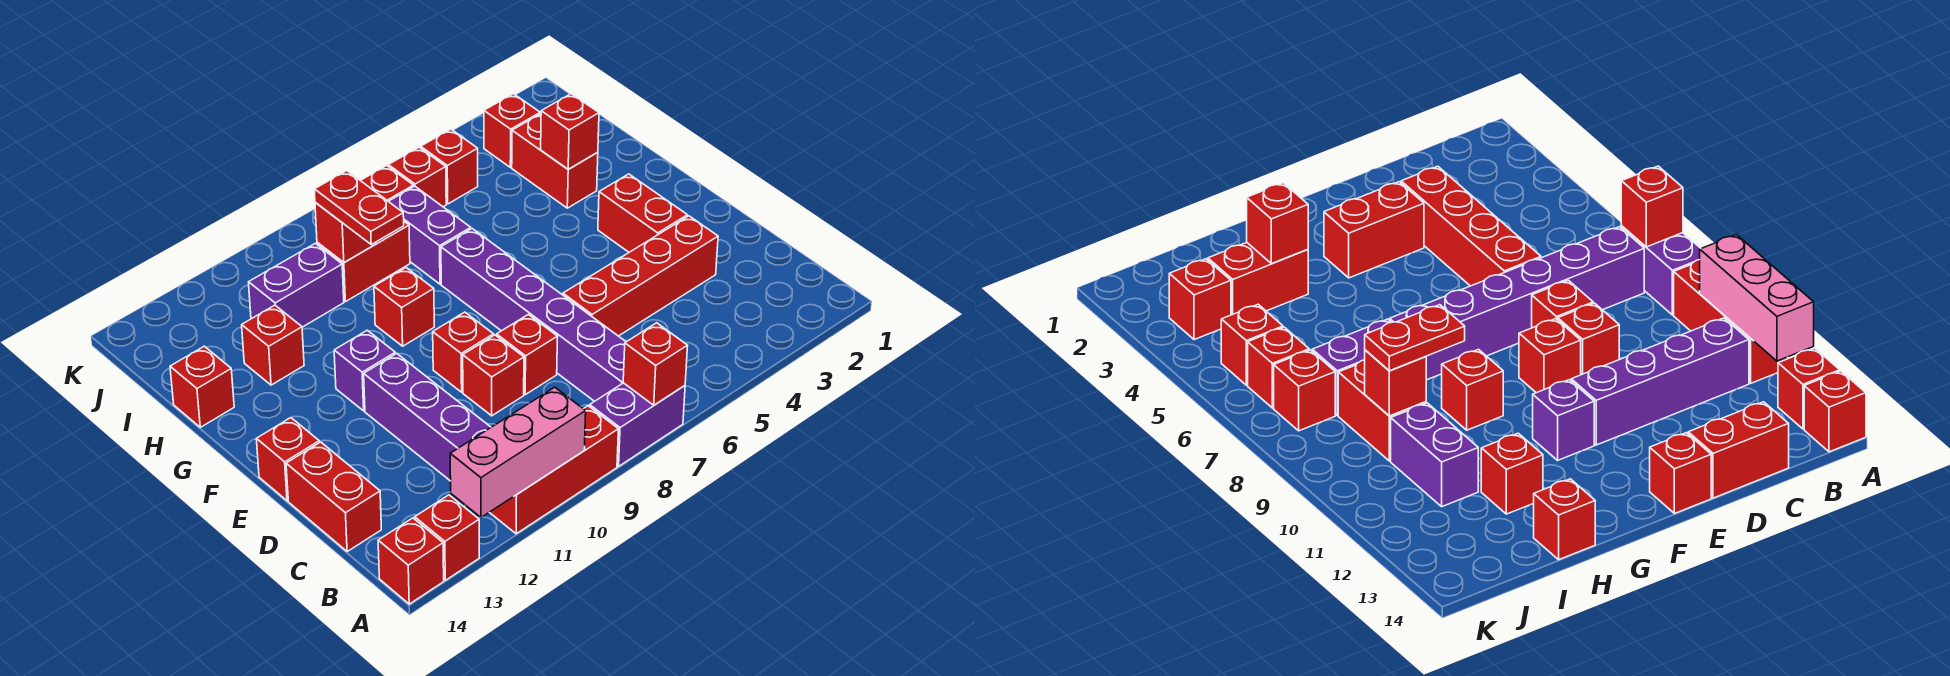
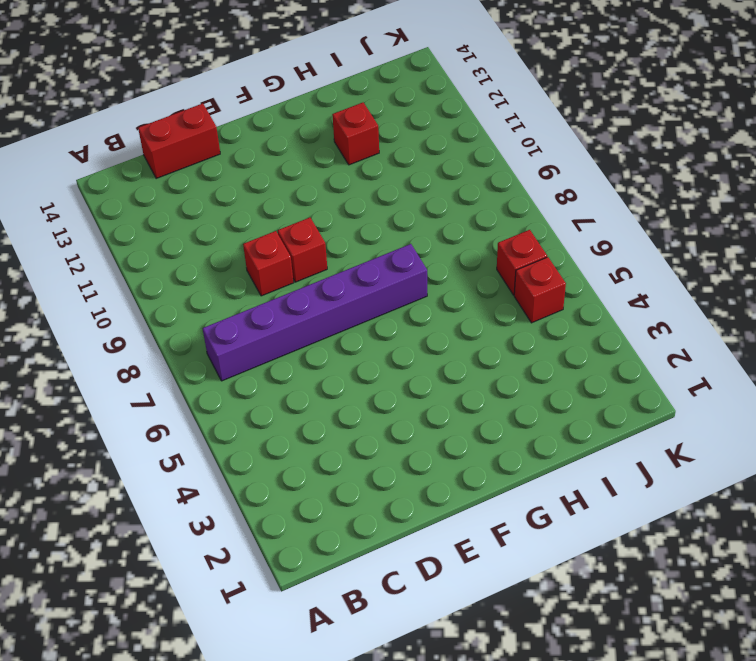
none -> purple 1x2 brick [590,383,685,466]
none -> red 1x3 brick [490,406,618,534]
none -> red 1x1 brick [415,495,479,580]
none -> red 1x1 brick [378,518,444,604]

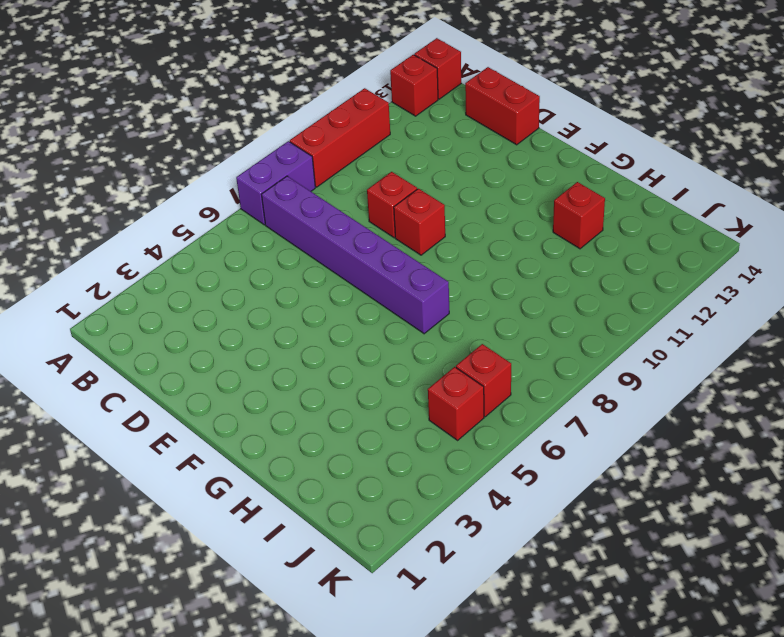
none -> purple 1x4 brick [364,353,491,481]
none -> red 1x4 brick [563,216,718,336]
none -> red 1x1 brick [497,315,558,394]
none -> red 1x2 brick [598,174,687,252]

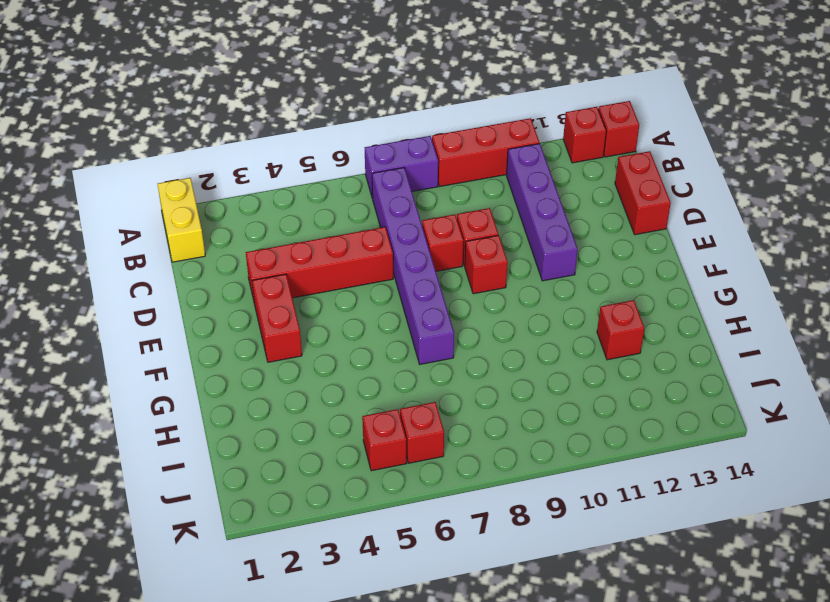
yellow 1x2 brick [158,178,205,262] -> none
none -> red 1x1 brick [256,418,319,501]
none -> purple 1x1 brick [334,330,395,411]
none -> red 1x1 brick [374,268,434,346]
none -> red 1x2 brick [512,114,598,208]

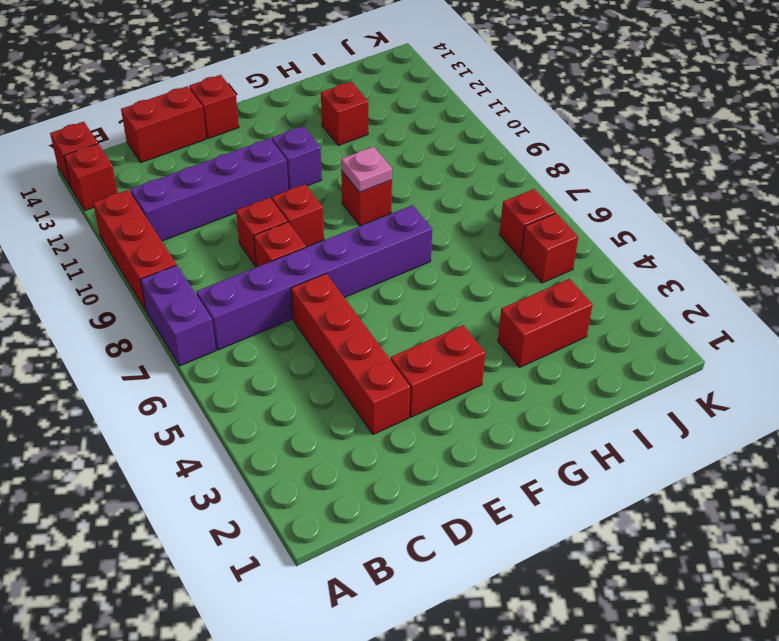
pink 1x1 plate [341,146,392,192] -> none
none -> purple 1x2 brick [388,186,471,284]
none -> red 1x1 brick [170,346,234,427]
none -> red 1x2 brick [317,222,410,302]
none -> purple 1x2 brick [249,243,344,327]

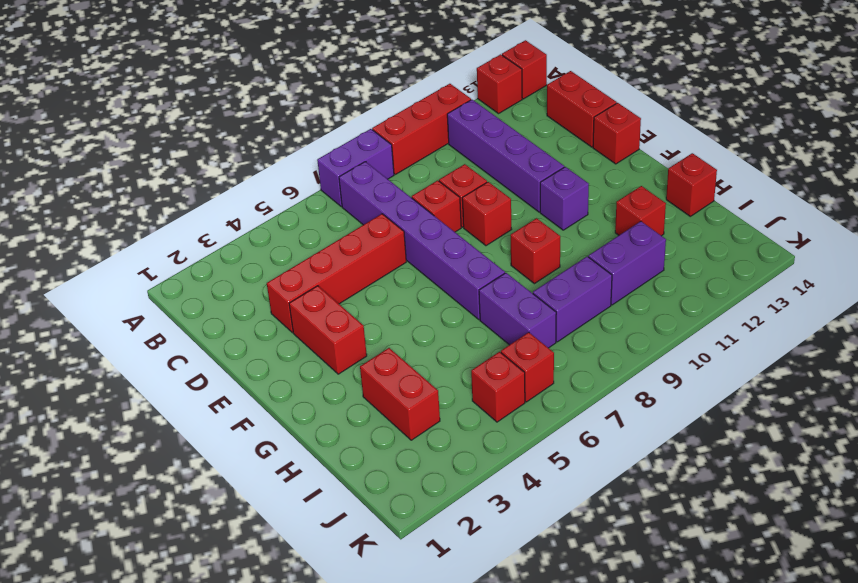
purple 1x2 brick [533,256,612,342] -> red 1x2 brick [317,222,410,302]
none -> red 1x1 brick [484,94,540,167]
none -> red 1x1 brick [360,166,414,201]
none -> red 1x1 brick [623,323,688,405]
none -> pink 1x3 brick [450,387,586,517]

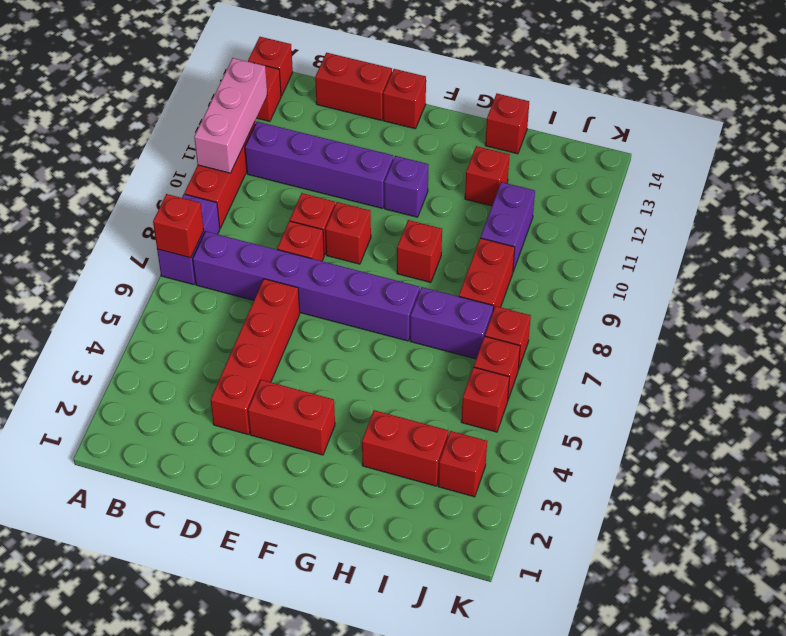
none -> red 1x1 brick [541,94,599,169]
none -> red 1x1 brick [315,203,376,262]
none -> red 1x2 plate [314,171,404,244]

